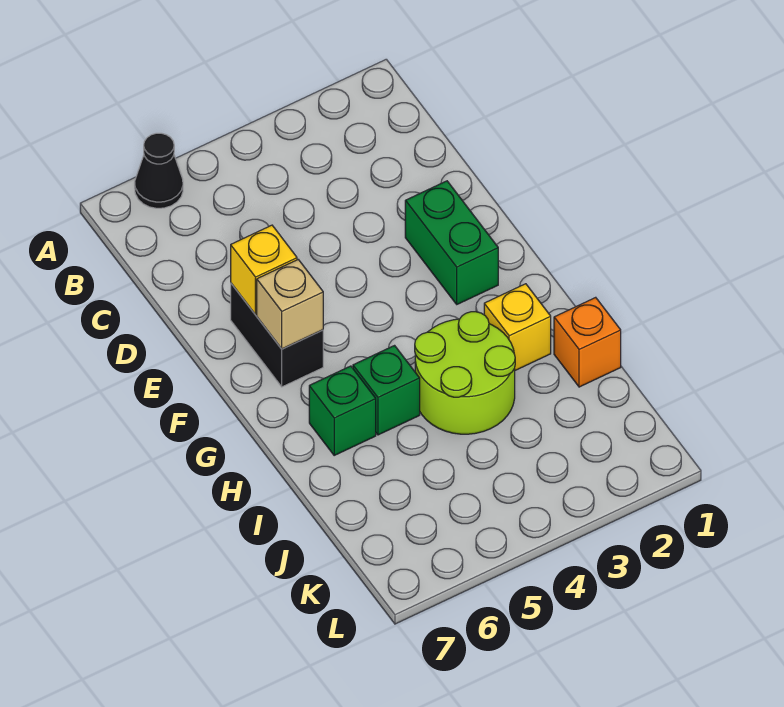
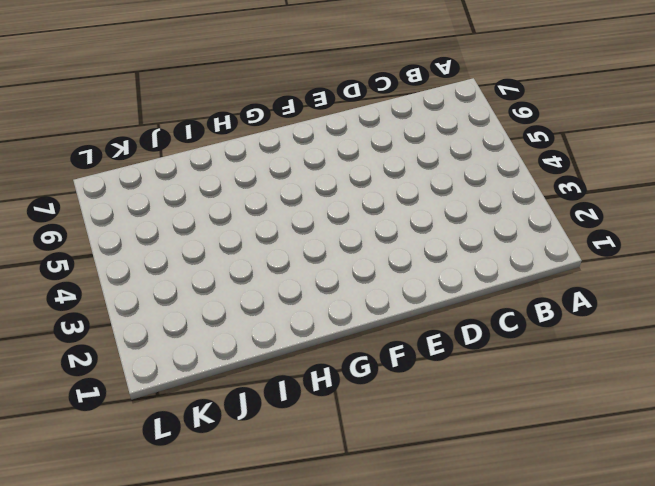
none -> black 1x1 cone [135,133,183,208]
none -> green 1x2 brick [405,181,498,304]

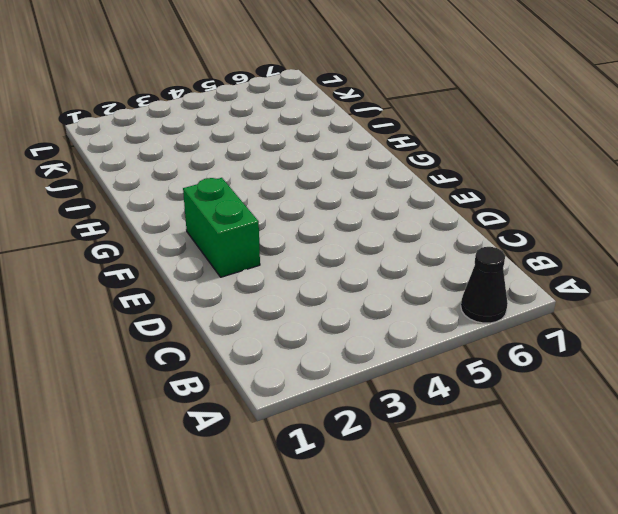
none -> black 1x2 brick [231,284,323,387]
none -> yellow 1x1 brick [484,284,551,370]

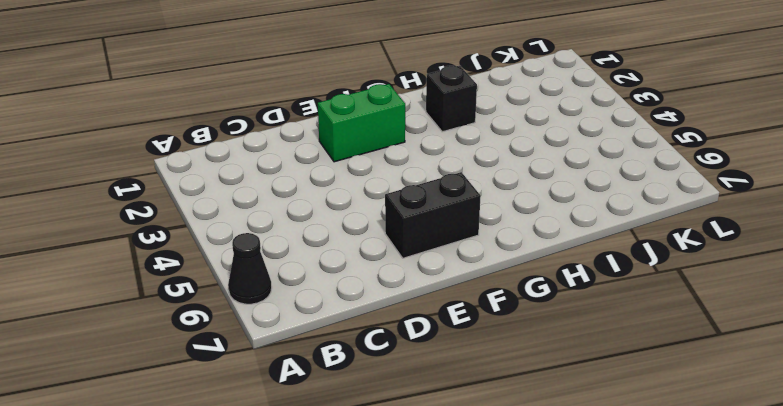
black 1x1 brick [426,66,477,132] -> yellow 1x1 brick [484,284,551,370]
none -> lime 2x2 round brick [415,312,515,434]
none -> green 1x1 brick [353,346,420,435]

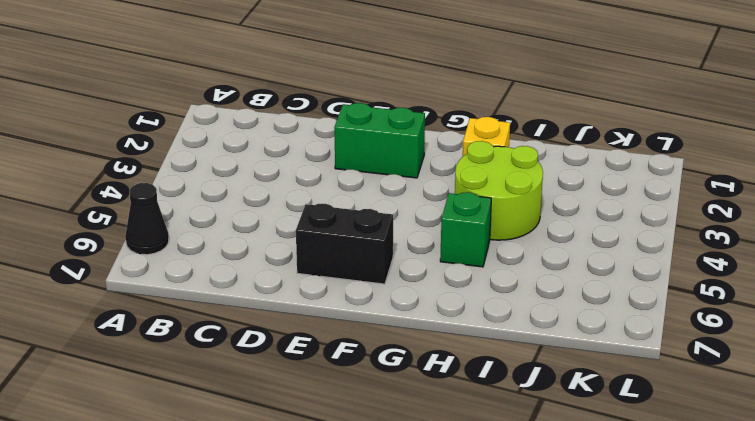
none -> green 1x1 brick [309,366,376,455]
none -> orange 1x1 brick [554,297,621,387]

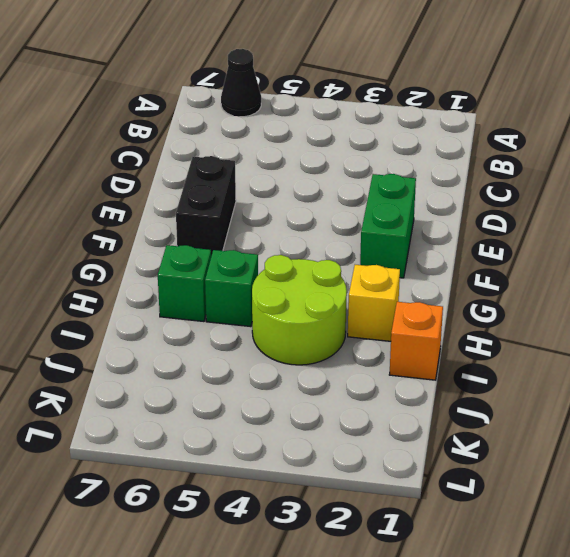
none -> yellow 1x1 brick [231,225,297,315]
none -> tan 1x1 brick [257,260,323,349]

